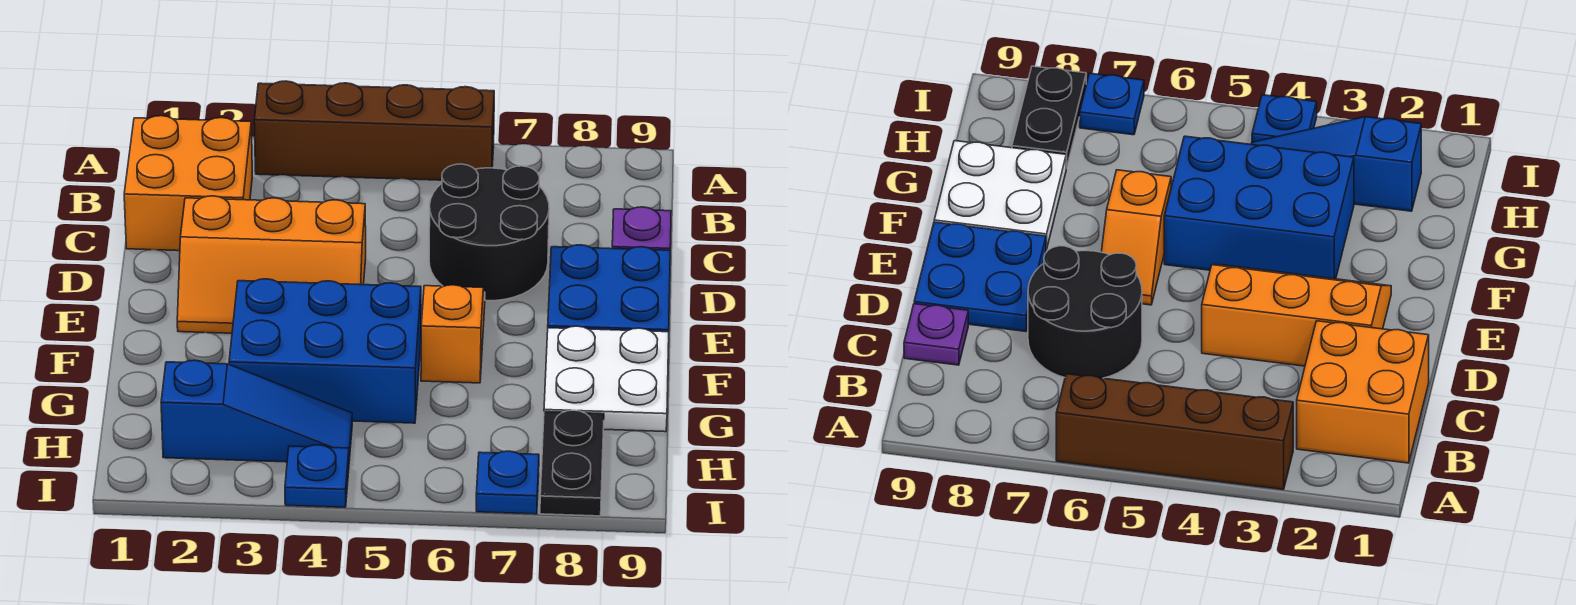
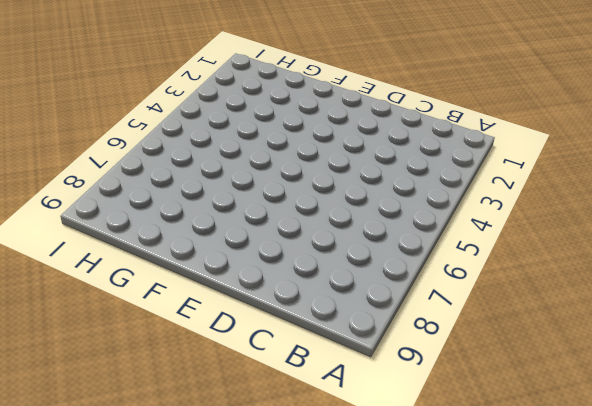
none -> brown 1x4 brick [254,81,494,180]
none -> orange 2x2 brick [124,116,252,251]
none -> black 2x2 round brick [429,164,549,301]

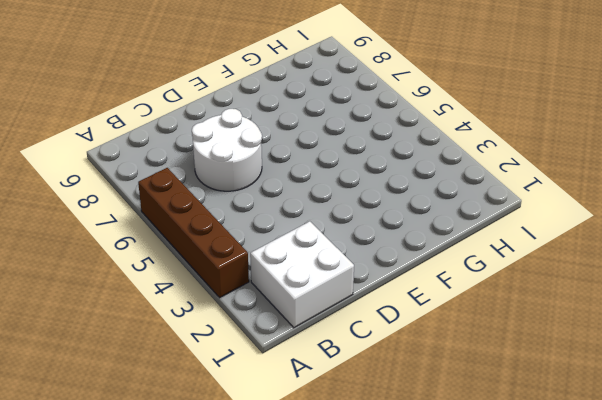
white 2x2 brick [250,221,354,328] -> orange 2x2 brick [124,116,252,251]
white 2x2 round brick [192,109,262,191] -> black 2x2 round brick [429,164,549,301]
none -> purple 1x1 plate [612,207,671,250]
none -> orange 2x3 slope [177,196,366,333]
none -> blue 2x2 plate [548,245,670,332]

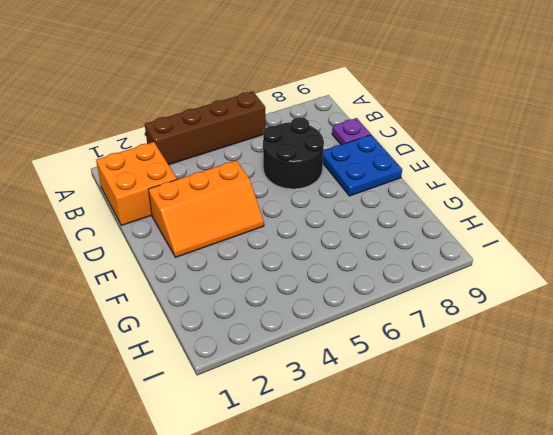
none -> orange 1x2 slope [421,285,485,383]
none -> blue 2x3 brick [229,279,421,423]
none -> white 2x2 plate [544,326,669,432]

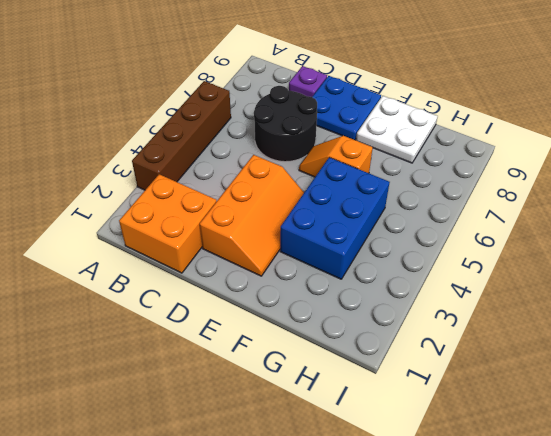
none -> blue 1x3 slope [161,360,352,462]
none -> black 1x2 plate [540,410,604,516]
none -> blue 1x1 plate [285,445,349,507]

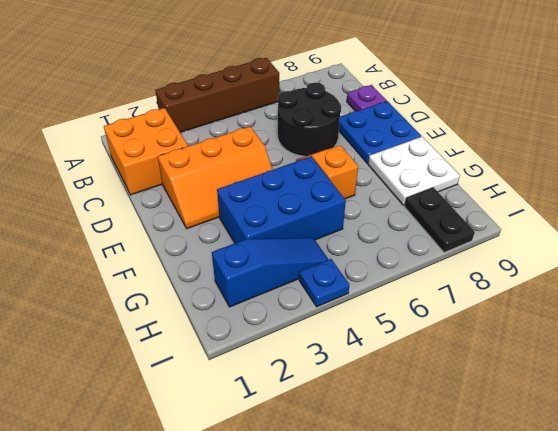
none -> blue 1x1 plate [476,451,539,514]

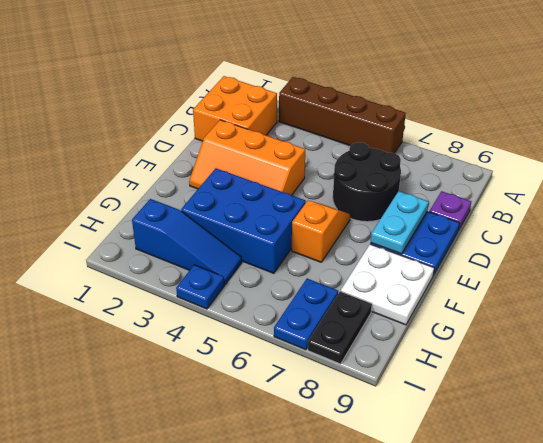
cyan 1x2 plate [371,191,429,254] -> none
blue 1x2 plate [274,279,338,350] -> blue 1x1 plate [476,451,539,514]

